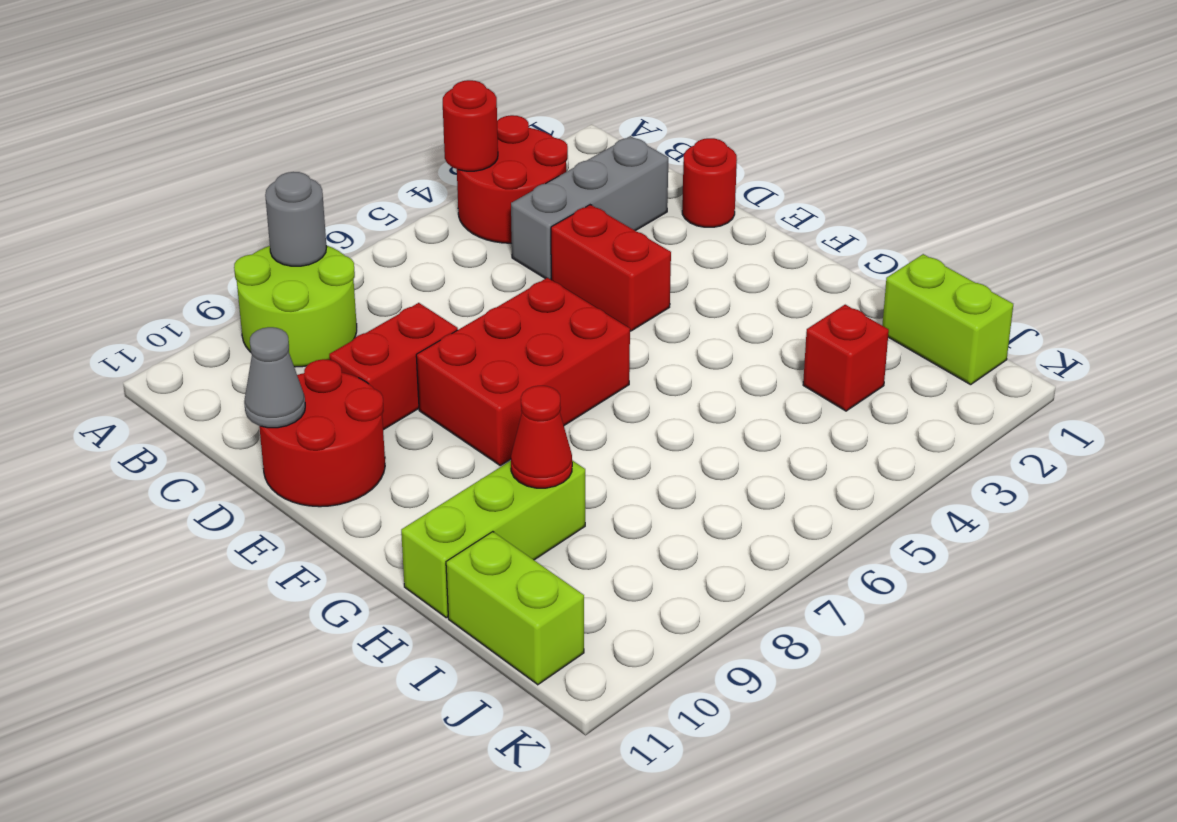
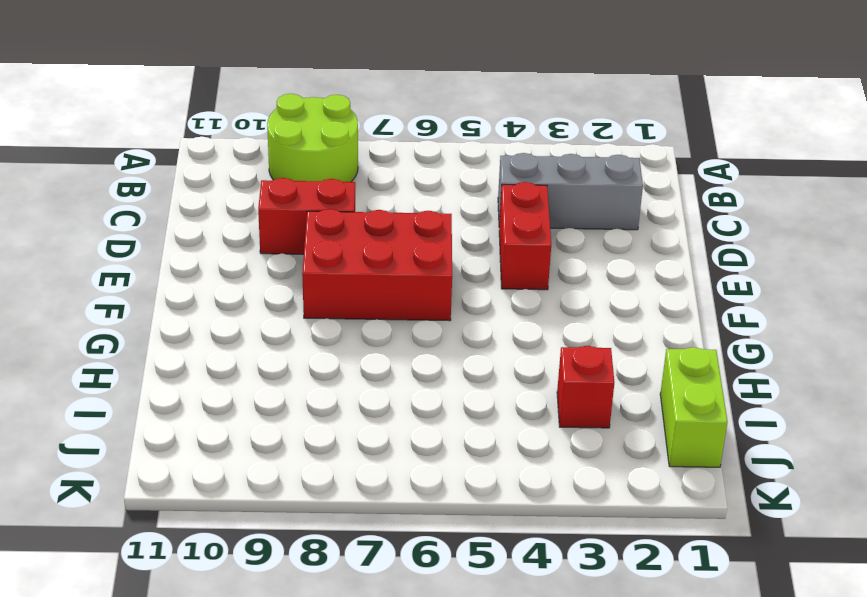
none -> red 2x2 round brick [457,115,568,243]
none -> red 1x1 round brick [682,138,737,227]
none -> red 2x2 round brick [259,359,385,507]

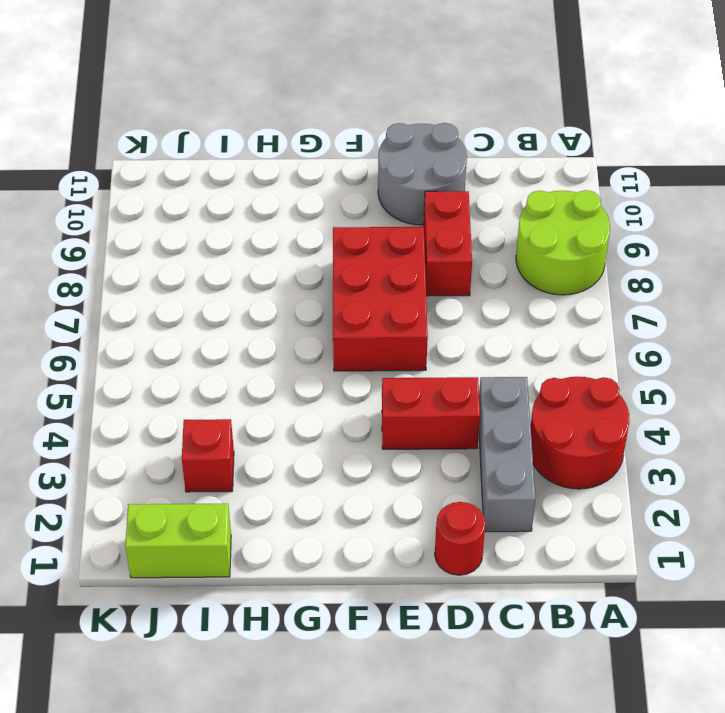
grey 2x2 round brick [378,123,467,225] -> red 2x2 round brick [259,359,385,507]
none -> lime 1x3 brick [401,460,585,618]
none -> lime 1x2 brick [446,532,584,685]
none -> red 1x1 round brick [443,80,498,171]

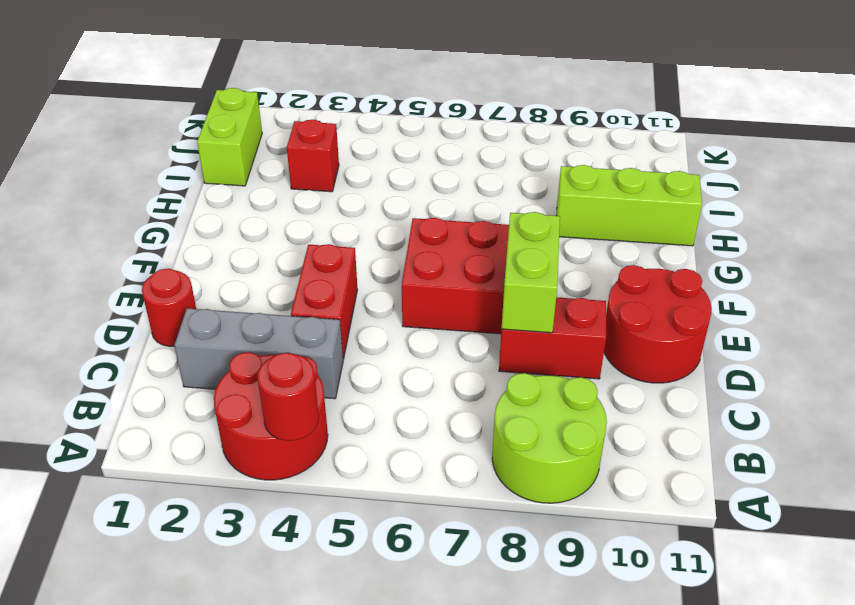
lime 1x2 brick [502,212,560,333] -> lime 1x2 brick moved to [446,532,584,685]
none -> grey 1x1 round brick [265,172,327,266]
none -> grey 1x1 cone [244,327,305,428]
none -> red 1x1 cone [511,386,572,488]

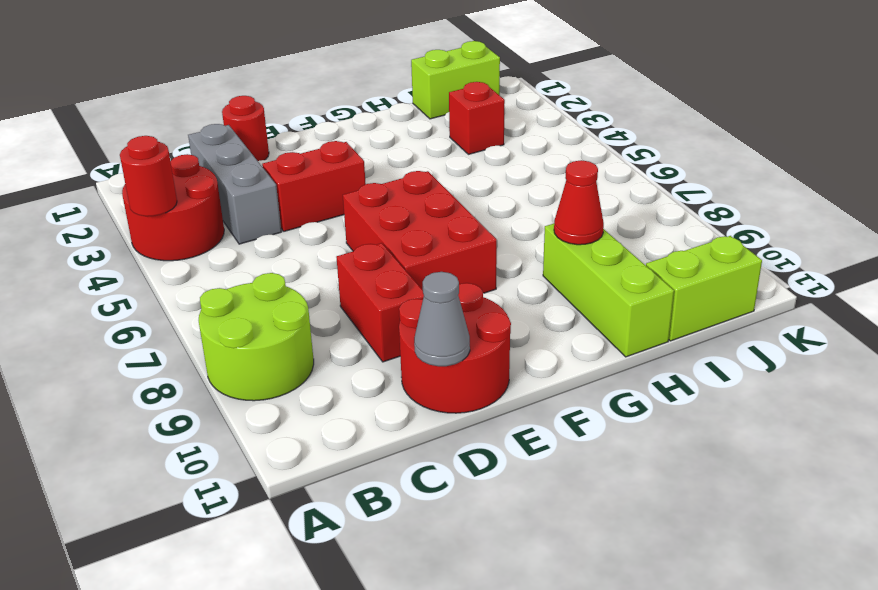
none -> grey 1x1 round brick [265,172,327,266]

